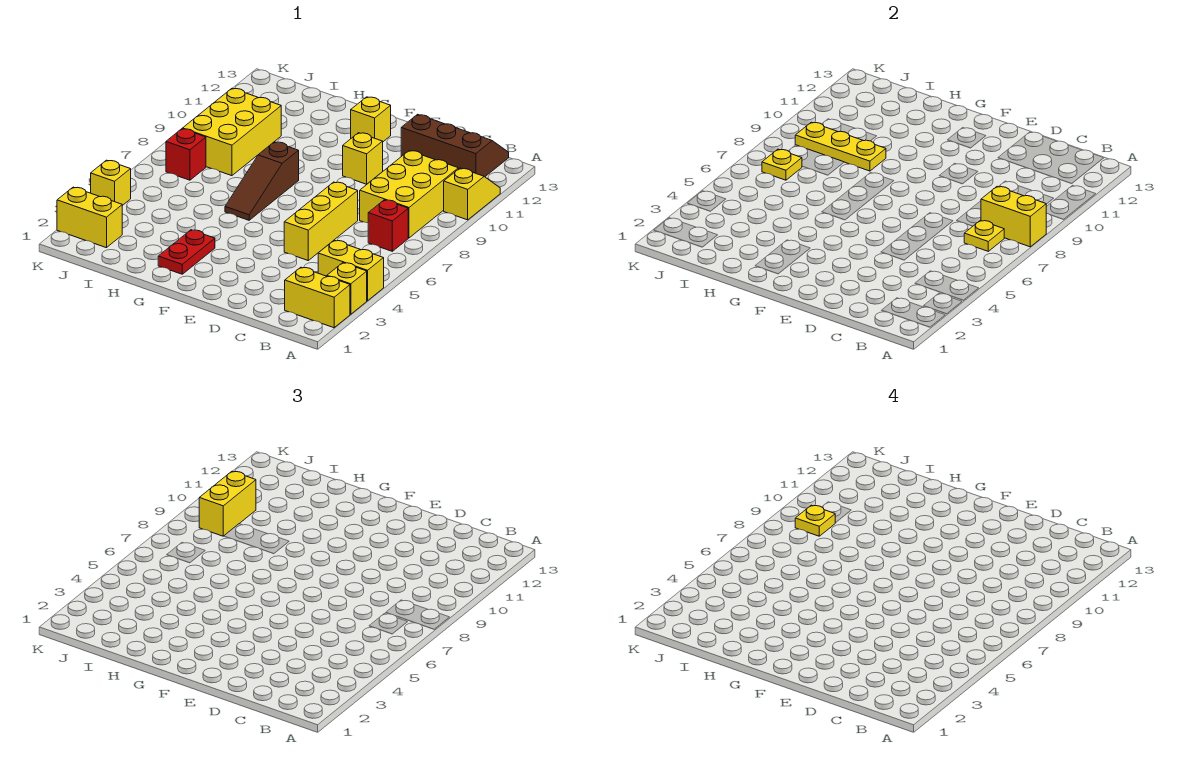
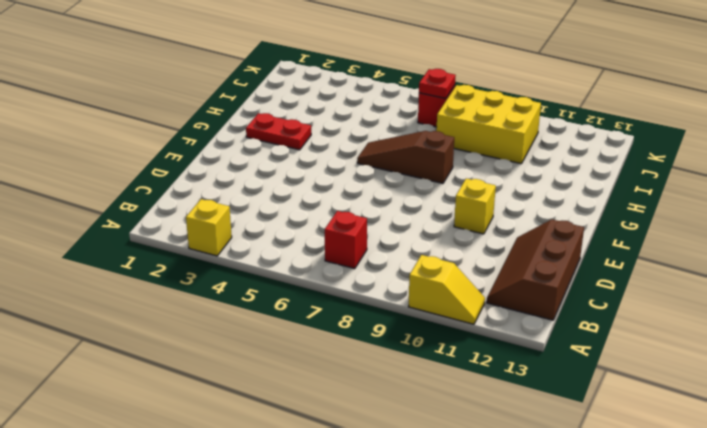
brown 2x3 slope [487,219,584,320] -> brown 2x3 slope turned to [401,114,509,177]
red 1x1 plate [419,69,456,99] -> yellow 1x1 plate [762,149,802,180]
none -> yellow 1x2 brick [285,267,350,328]
none -> yellow 1x2 brick [318,240,384,301]
none -> yellow 2x3 brick [360,151,458,238]

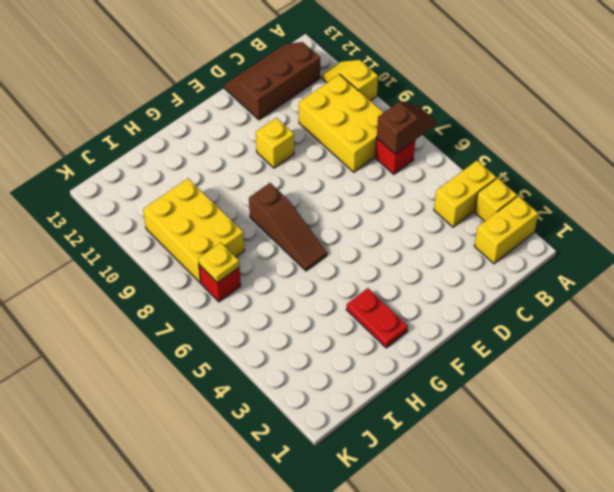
brown 1x2 slope [377,102,436,154] -> yellow 1x1 plate [964,220,1004,251]
none -> yellow 1x3 brick [284,182,358,260]
none -> yellow 1x1 brick [351,97,391,142]
none -> yellow 1x2 brick [57,187,122,248]

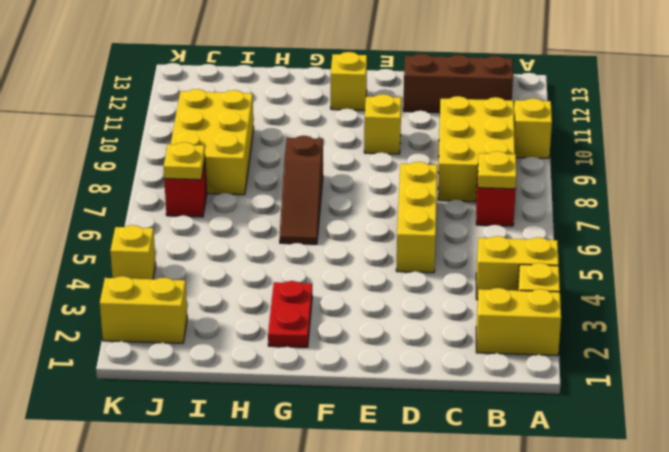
none -> yellow 1x2 brick [981,187,1046,247]
none -> yellow 1x3 plate [795,122,886,171]
none -> yellow 1x2 brick [199,471,256,536]

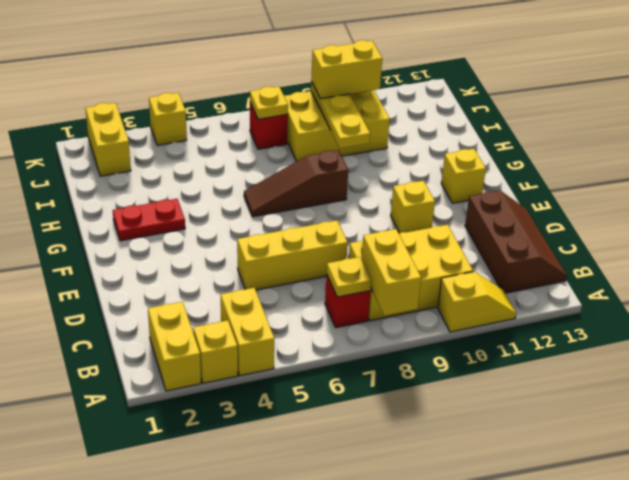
none -> yellow 1x1 plate [795,505,835,536]

